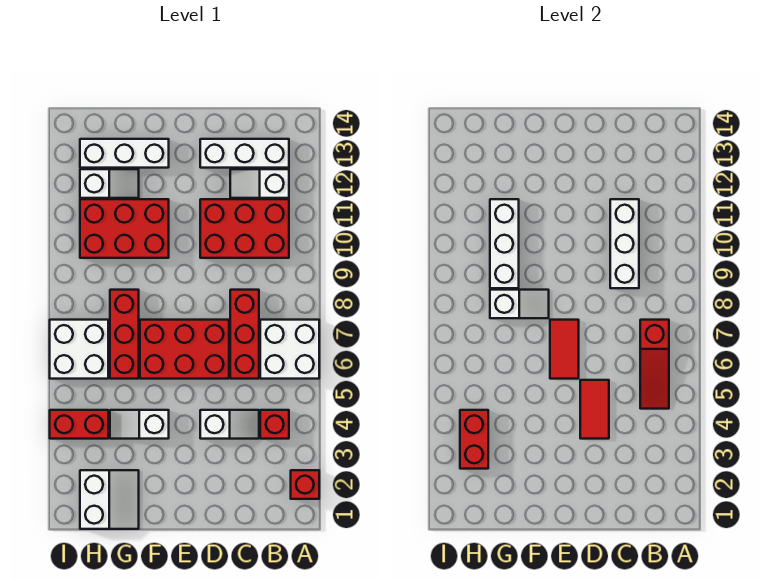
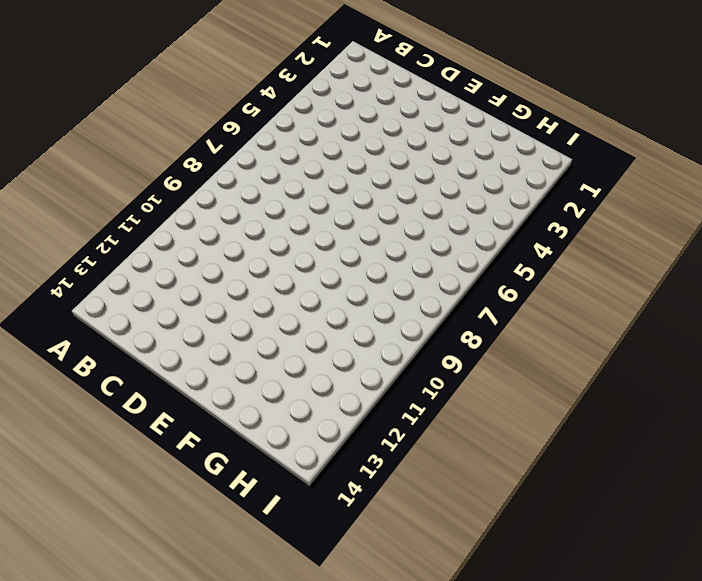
none -> red 1x1 brick [291,470,319,499]
none -> white 2x2 brick [260,320,319,379]
none -> red 1x1 brick [260,410,289,439]

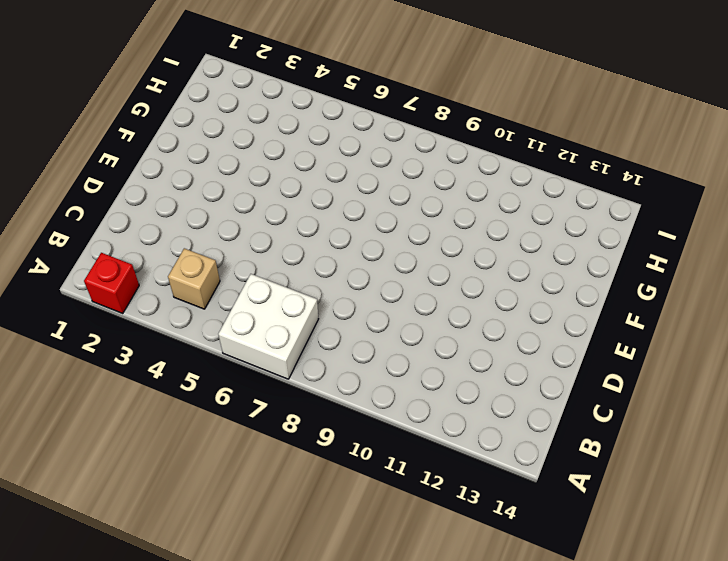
tan 1x1 brick [168,248,220,309] -> red 1x1 brick [260,410,289,439]
none -> red 2x3 brick [200,199,289,258]
none -> white 1x2 slope [230,169,289,198]
none -> white 1x3 brick [200,139,289,168]

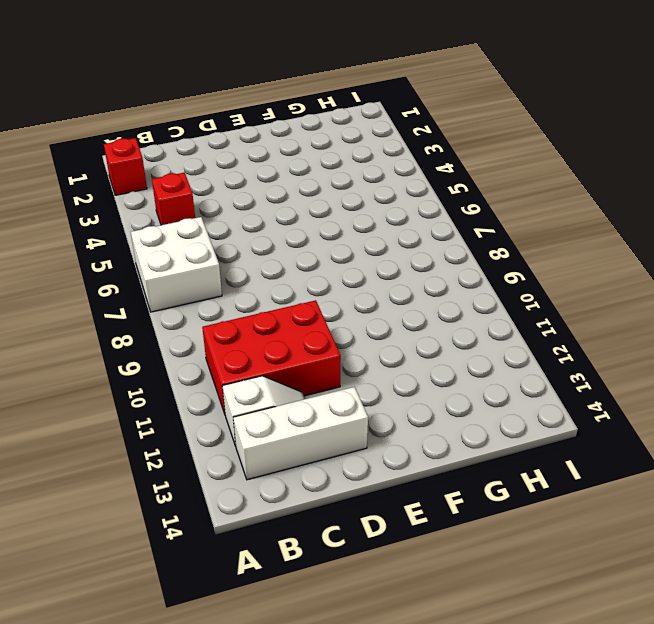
none -> white 1x2 slope [200,410,259,439]
none -> red 1x3 brick [230,290,259,379]
none -> red 2x3 brick [140,320,229,379]

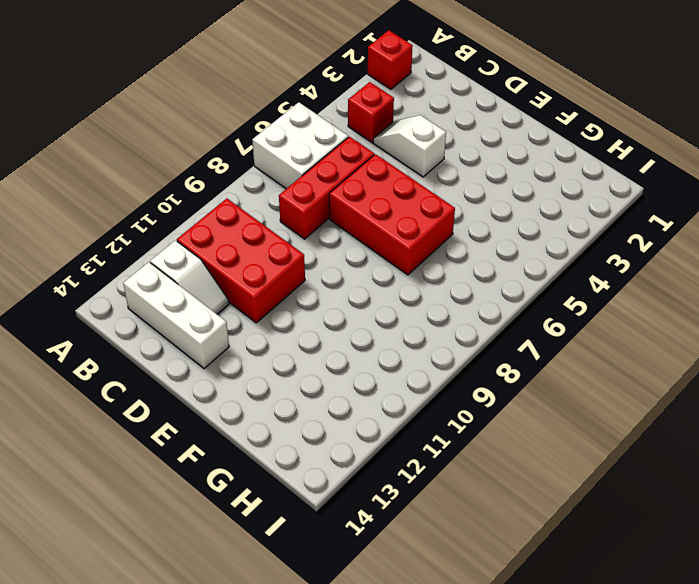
none -> white 1x2 slope [110,410,169,439]
none -> red 2x3 brick [80,199,169,258]
none -> white 1x3 brick [80,139,169,168]

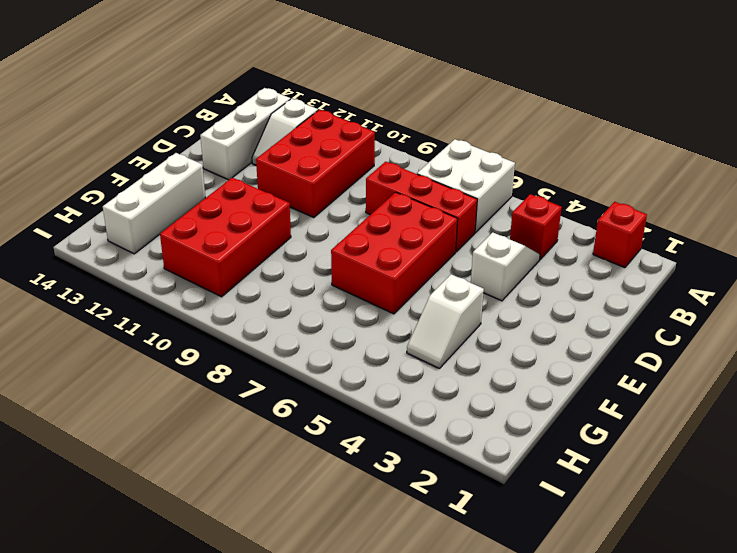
none -> white 2x2 slope [80,470,139,529]
none -> red 1x3 brick [110,290,139,379]
none -> white 1x2 slope [80,169,139,198]

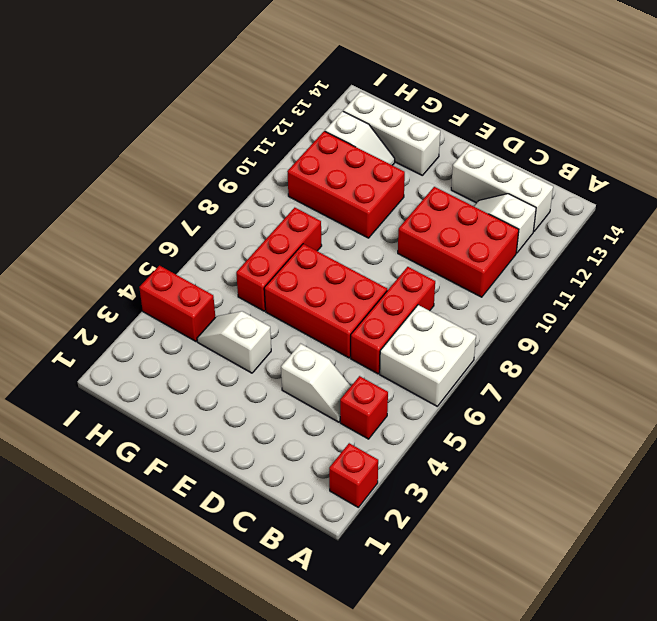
none -> white 2x2 slope [80,470,139,529]
none -> white 2x2 brick [50,320,108,379]
none -> red 1x3 slope [640,320,669,409]

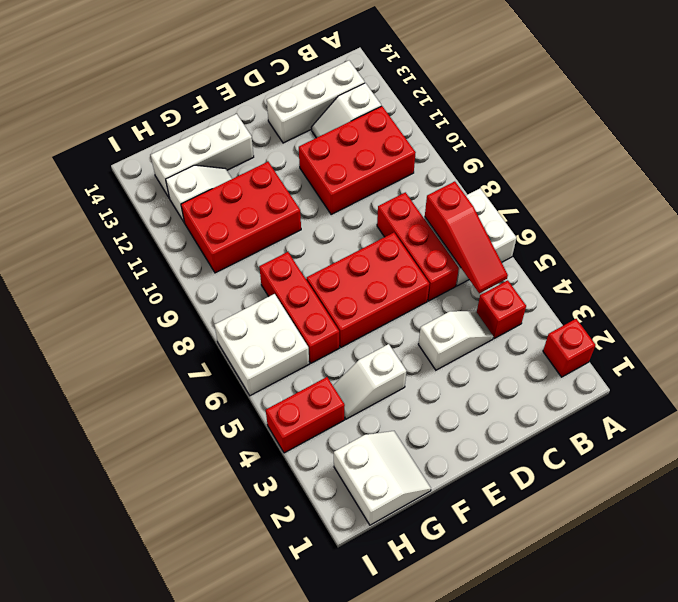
none -> white 1x3 brick [610,199,639,288]
none -> red 1x2 tile [580,380,609,439]
none -> red 1x2 tile [550,320,579,379]

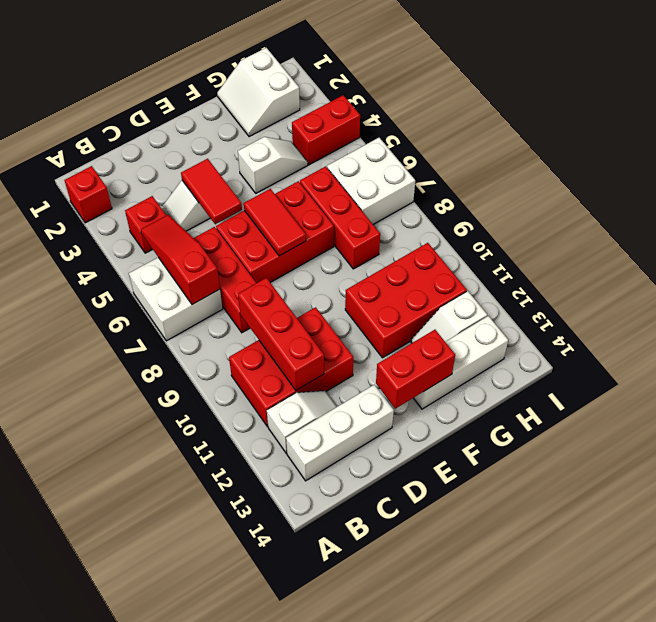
red 1x3 brick [238,278,324,390] -> white 1x3 brick [610,199,639,288]
red 1x2 brick [376,330,455,409] -> red 1x2 brick turned to [460,410,488,469]
none -> white 1x2 slope [490,290,549,318]
none -> white 1x3 brick [490,199,519,288]

